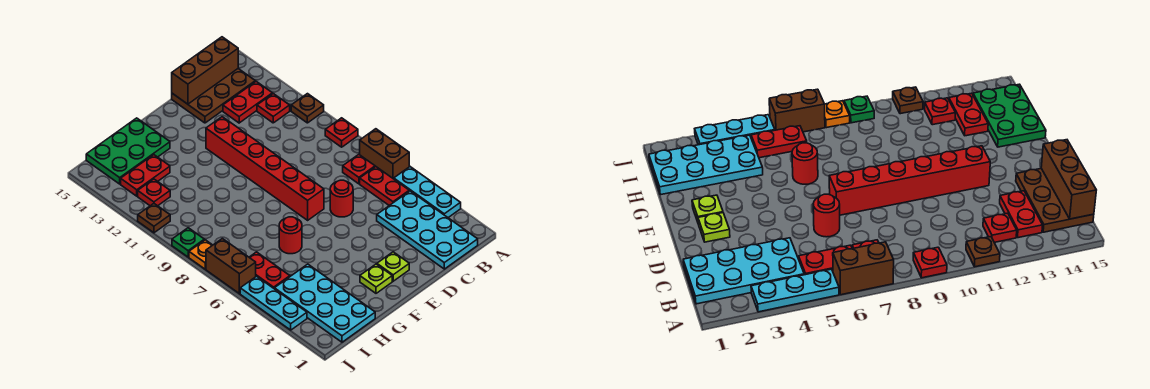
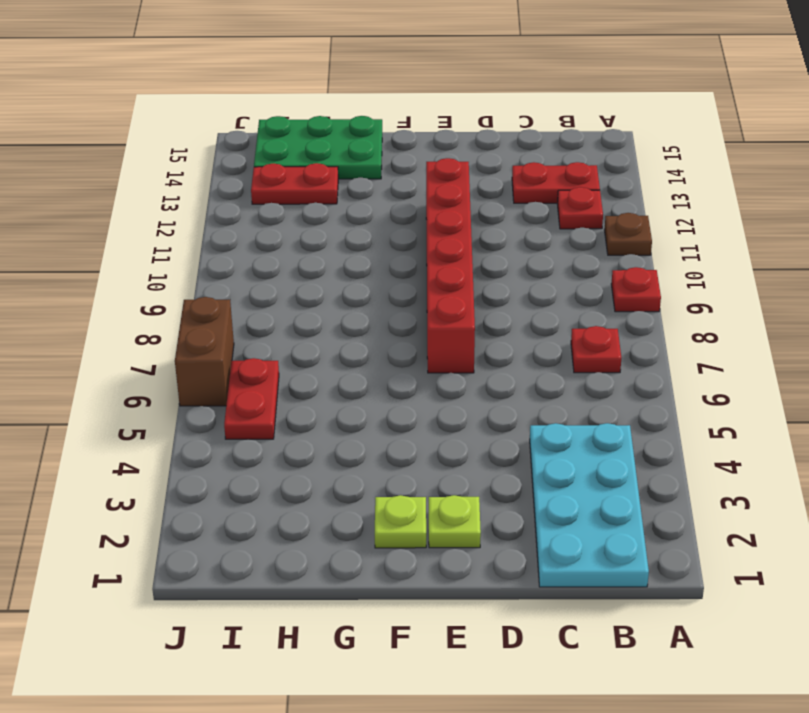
none -> cyan 1x3 plate [394,167,461,218]
none -> brown 1x2 brick [360,129,409,179]
none -> red 1x2 plate [360,167,409,206]

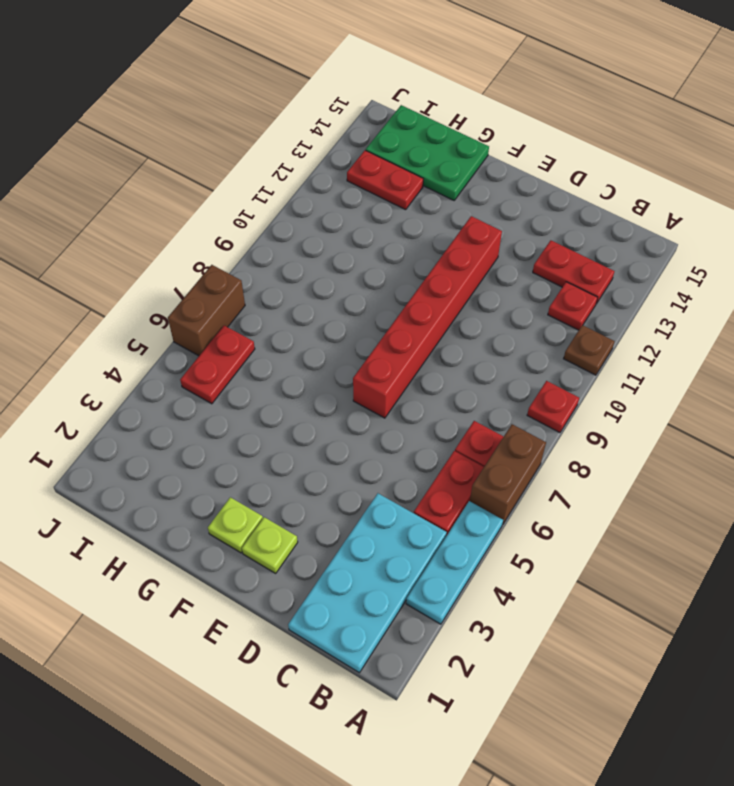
none -> brown 2x3 plate [172,69,255,123]
none -> red 1x1 round brick [330,180,353,217]
none -> red 1x1 round brick [279,217,302,254]

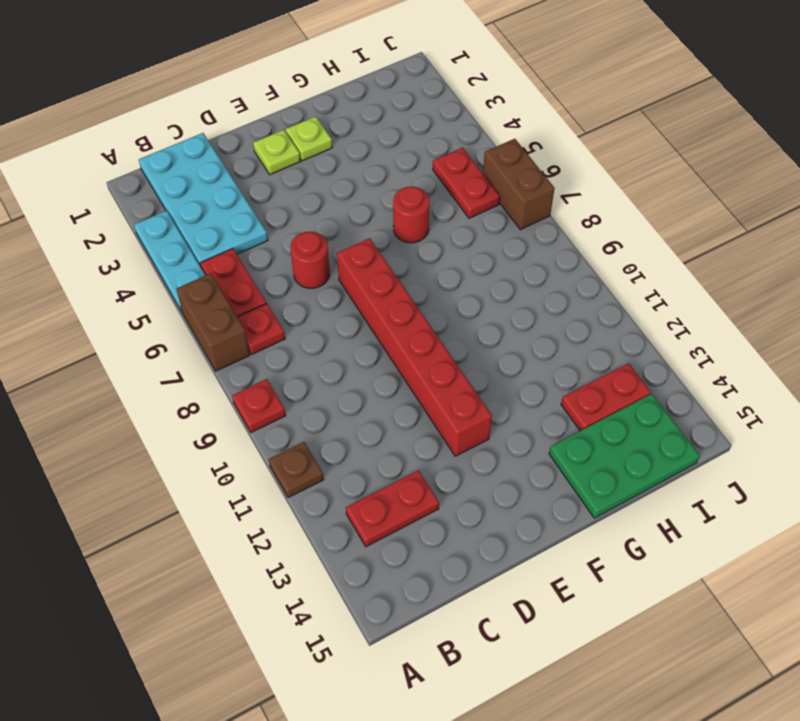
none -> red 1x1 plate [257,94,290,123]
none -> brown 2x3 plate [172,69,255,123]
none -> cyan 2x4 plate [274,264,375,342]

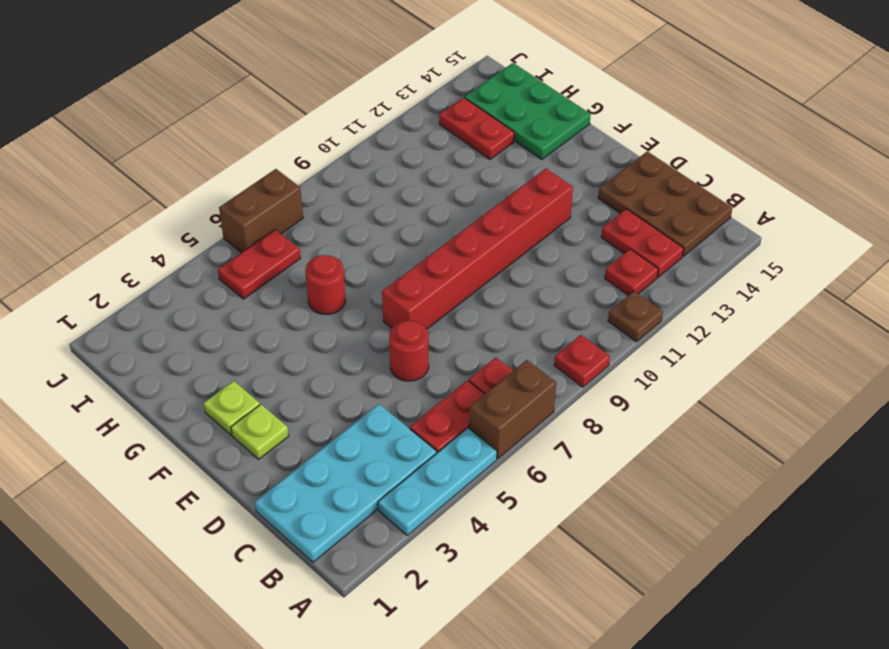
none -> cyan 2x4 plate [274,264,375,342]
none -> red 1x1 plate [138,179,170,206]
none -> cyan 1x3 plate [240,276,307,330]

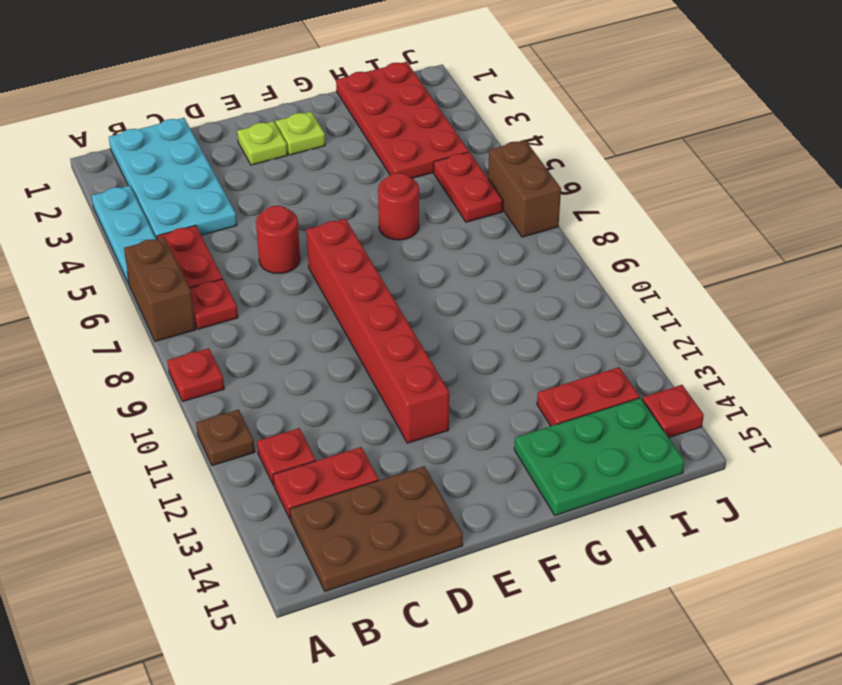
red 2x4 plate [336,62,469,178] -> cyan 2x4 plate [274,264,375,342]
red 1x1 plate [642,385,704,438] -> red 1x1 plate moved to [138,179,170,206]
none -> cyan 1x3 plate [240,276,307,330]
none -> orange 1x1 plate [189,240,212,269]
none -> green 1x1 plate [172,228,204,257]

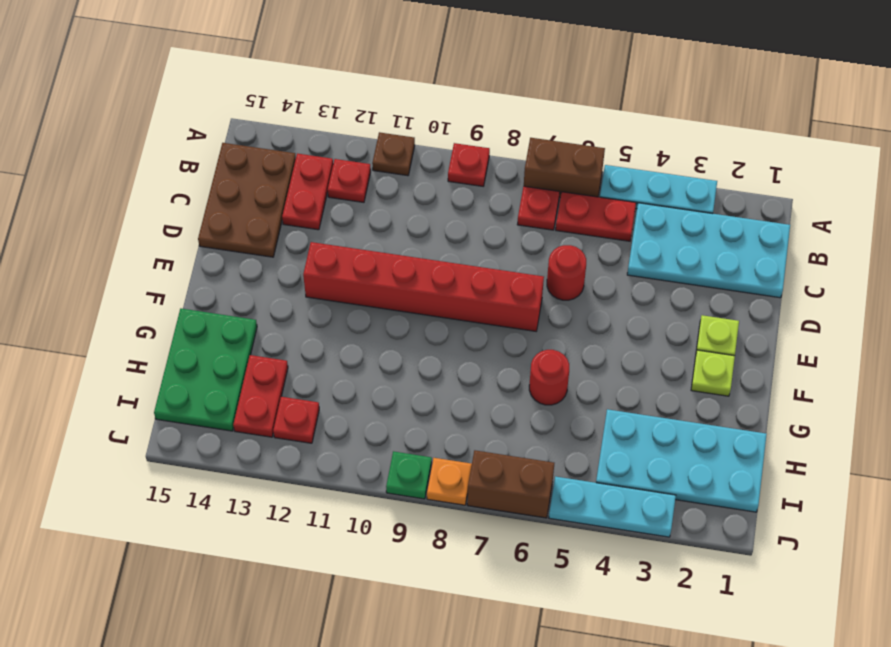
none -> red 1x2 plate [249,252,290,288]
none -> brown 1x1 plate [138,204,170,233]
none -> brown 1x3 brick [172,37,238,104]

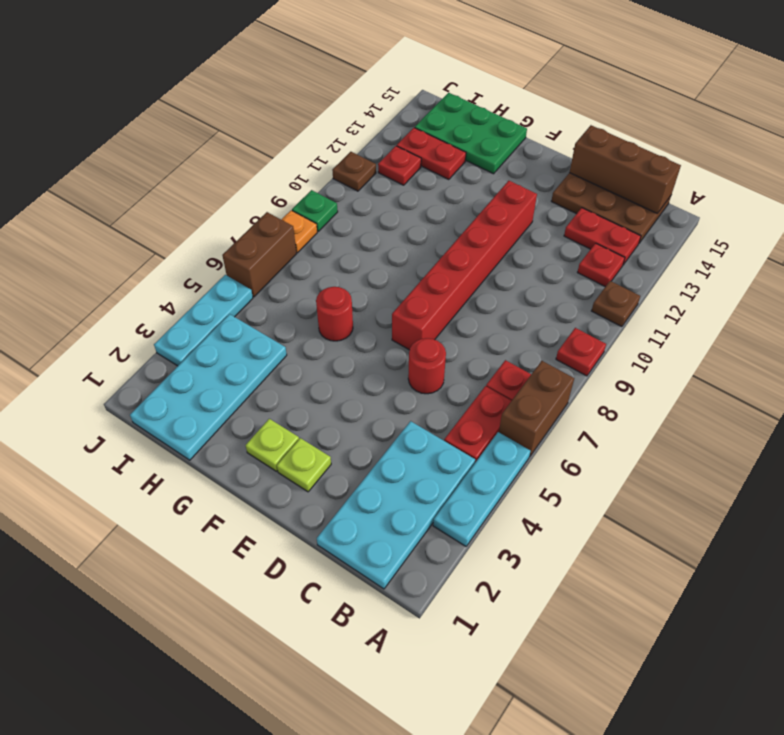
none -> red 1x2 plate [249,252,290,288]

